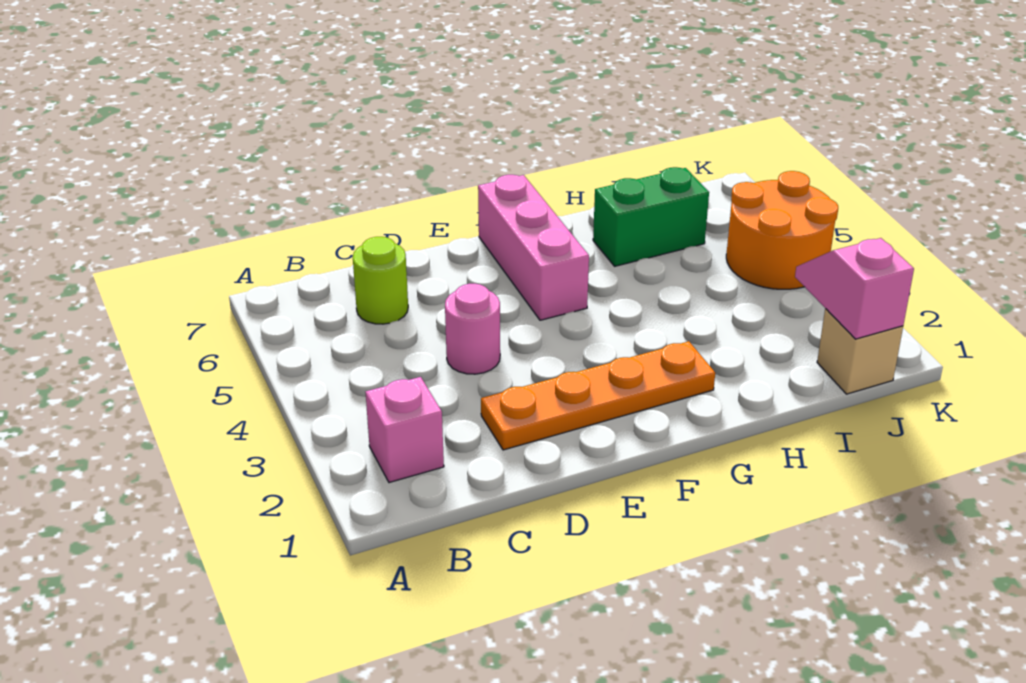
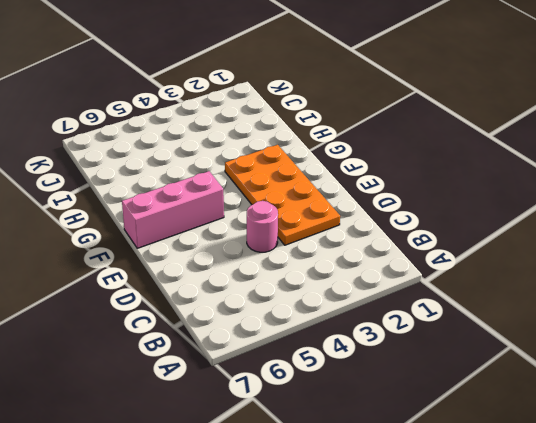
orange 2x4 plate [225,145,340,245] -> orange 1x4 plate [481,341,715,450]
none -> pink 1x1 brick [366,377,444,483]
none -> lime 1x1 round brick [353,237,408,324]

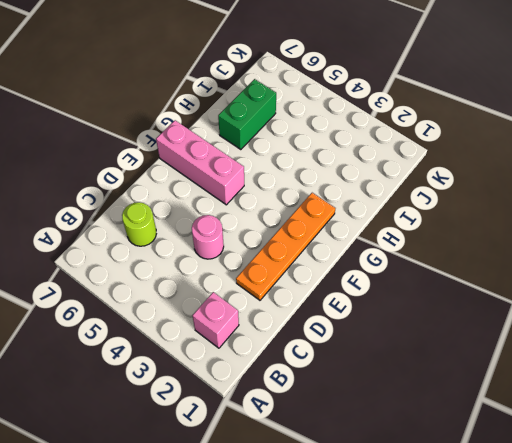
none -> tan 1x1 brick [817,309,903,394]
none -> orange 2x2 round brick [726,171,838,289]

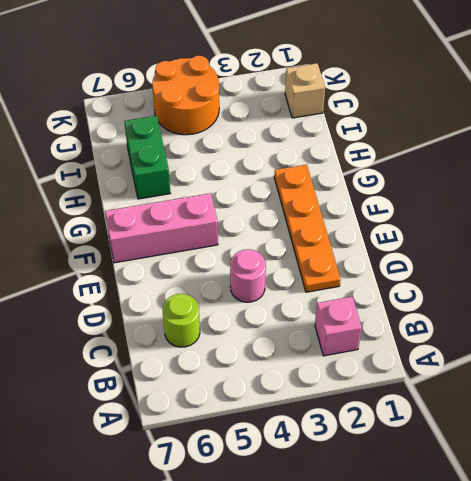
none -> pink 1x2 slope [795,238,914,339]

